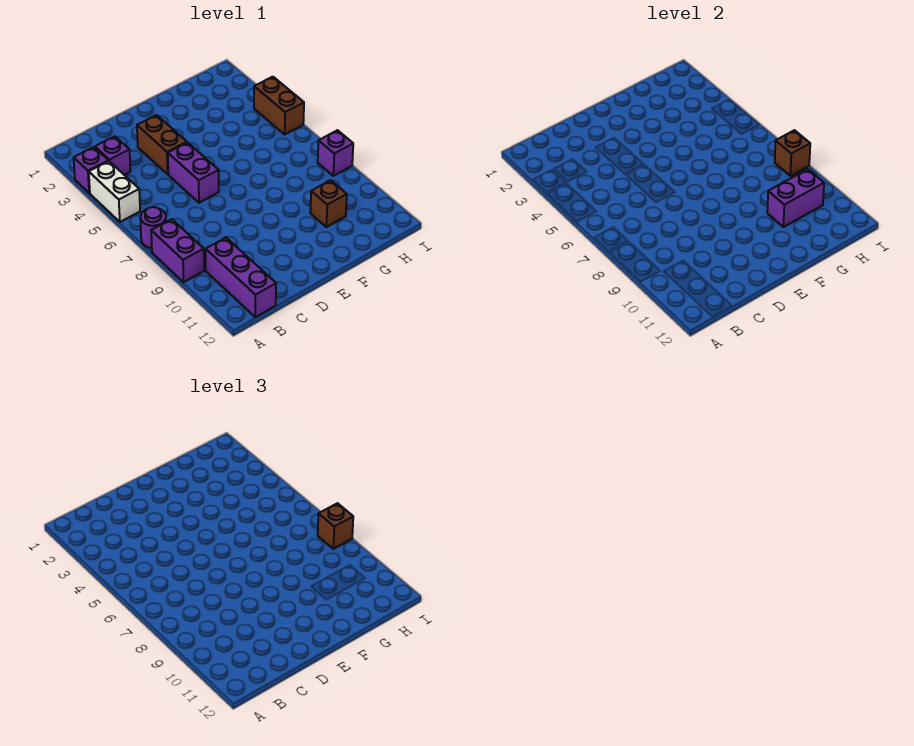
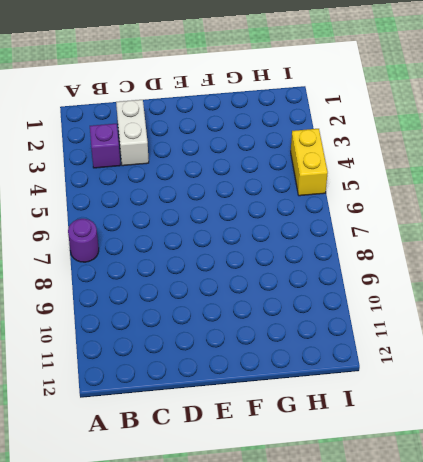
white 1x2 brick [116,100,149,166] -> white 1x2 brick moved to [89,161,140,222]
yellow 1x2 brick [291,129,328,196] -> brown 1x2 brick [254,77,304,134]
none -> purple 1x1 brick [74,147,108,193]
none -> purple 1x2 brick [151,219,204,282]
none -> purple 1x3 brick [206,238,276,317]

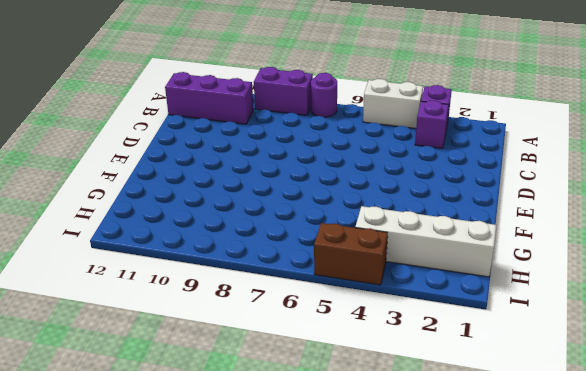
white 1x4 brick [355,206,496,277] -> none
none -> brown 1x2 brick [137,115,187,174]
none -> purple 1x2 brick [168,142,219,203]
none -> brown 1x1 brick [310,180,347,227]

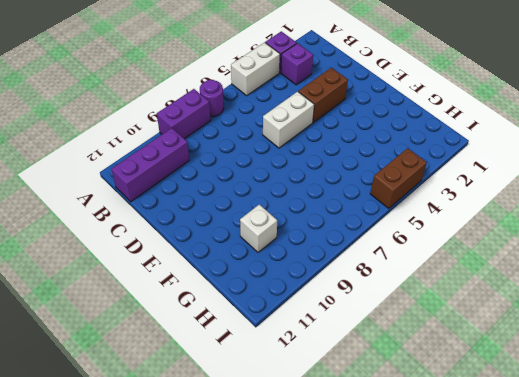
white 1x2 brick [263,92,314,148] -> purple 1x2 brick [168,142,219,203]
white 1x1 brick [240,204,277,252] -> brown 1x1 brick [310,180,347,227]
none -> purple 1x1 brick [318,130,353,176]
none -> purple 1x2 brick [767,169,824,227]
none -> brown 1x1 brick [775,130,810,176]

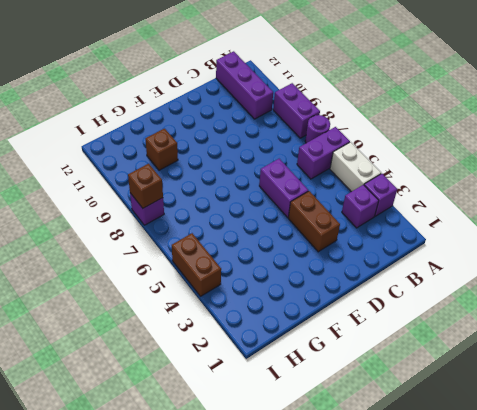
purple 1x2 brick [297,127,350,179] -> purple 1x2 brick moved to [767,169,824,227]
none -> brown 1x1 brick [318,503,353,549]

